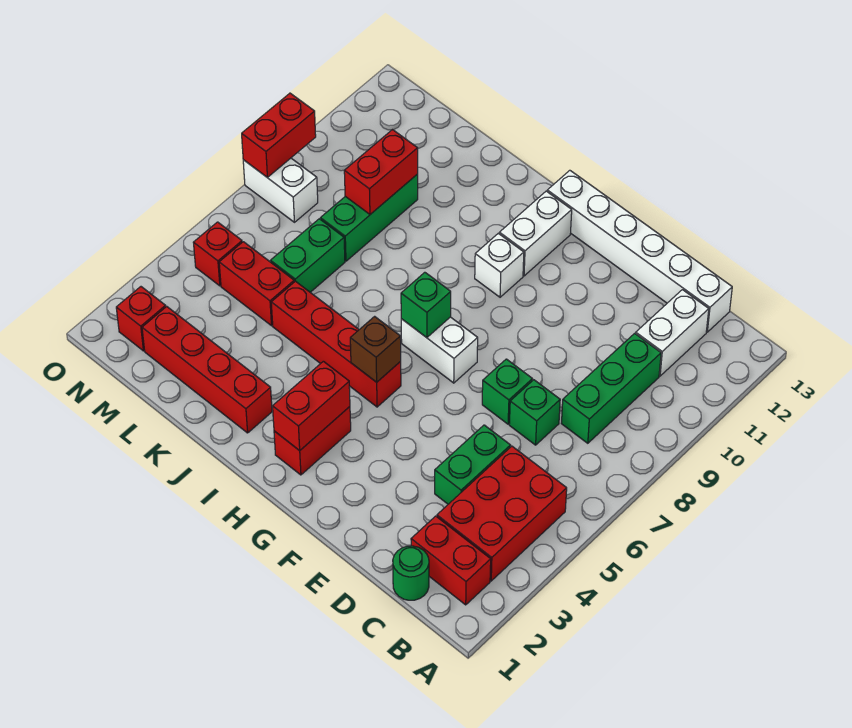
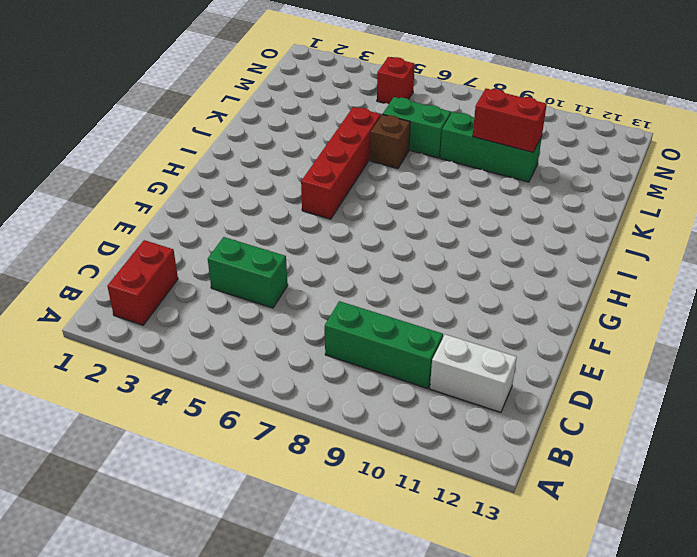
brown 1x1 brick [370,114,410,169] -> brown 1x1 brick moved to [350,316,401,382]
none -> red 2x3 brick [437,446,567,581]
none -> green 1x1 round brick [393,546,429,600]
none -> white 1x6 brick [547,170,732,332]

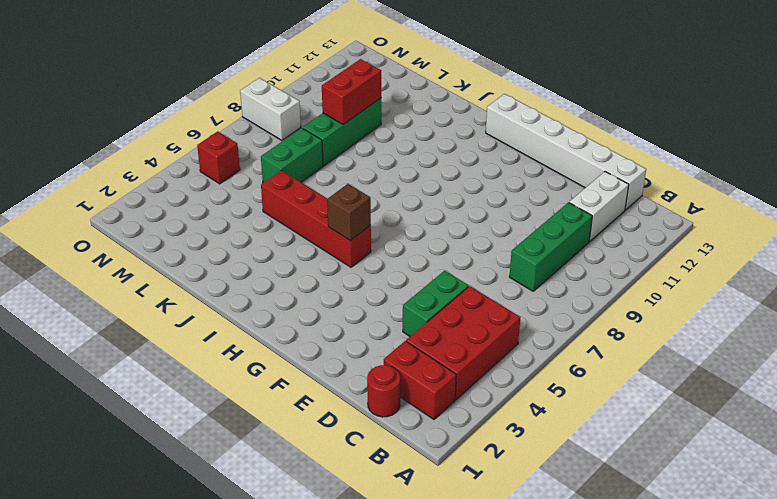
red 1x1 round brick [367,365,400,417] -> green 1x1 round brick [393,546,429,600]
none -> green 1x1 brick [509,380,560,445]
none -> green 1x1 brick [482,359,532,424]
none -> white 1x2 brick [401,317,478,383]

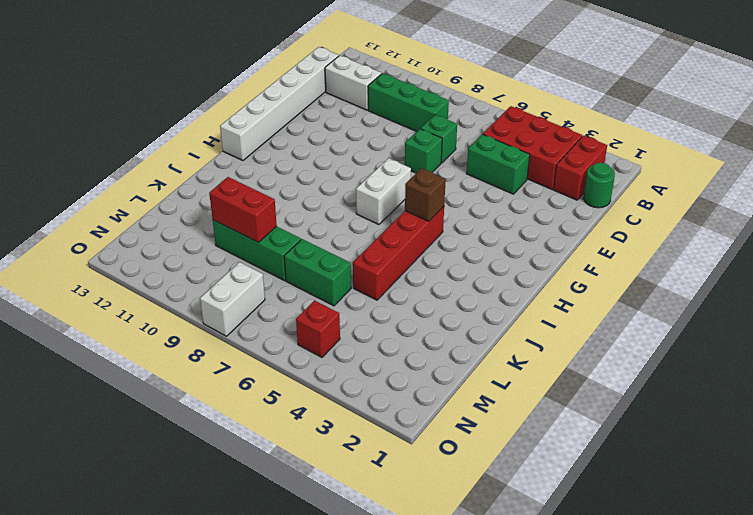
none -> red 1x2 brick [274,407,351,475]
none -> white 1x1 brick [475,233,524,297]
none -> white 1x2 brick [499,191,572,276]

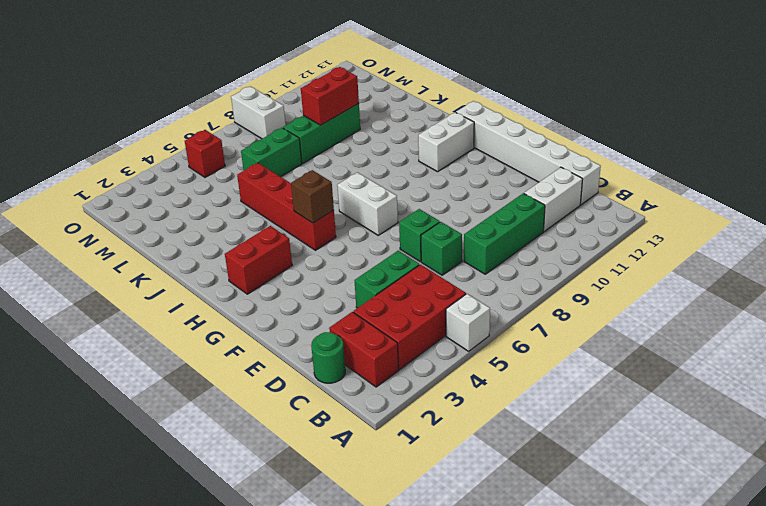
white 1x1 brick [446,294,490,351] -> white 1x1 brick moved to [475,233,524,297]
none -> red 1x4 brick [142,307,272,433]
none -> red 1x2 brick [219,242,294,326]
none -> red 1x1 brick [116,287,166,351]

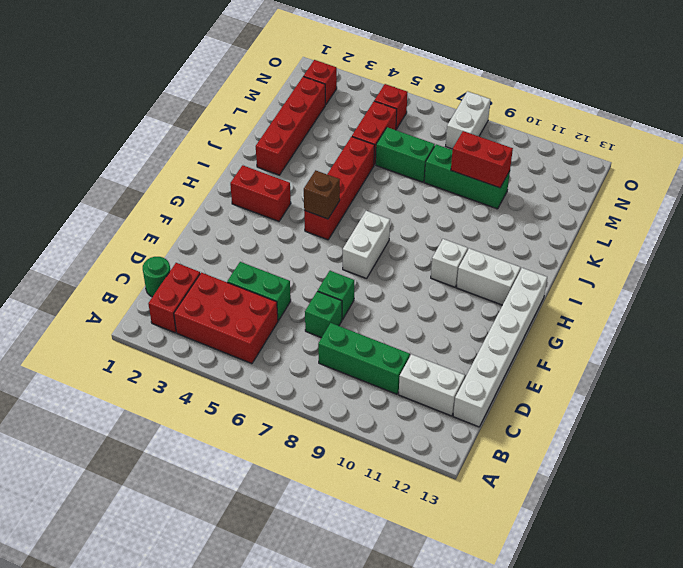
none -> red 1x2 brick [273,361,350,451]
none -> green 1x1 brick [401,272,451,338]
none -> red 1x2 brick [242,93,316,177]

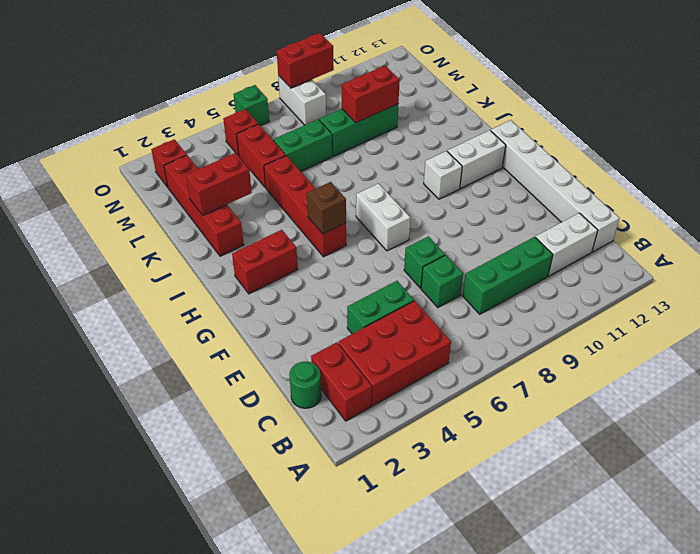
red 1x2 brick [186,153,252,215] -> red 1x2 brick moved to [273,361,350,451]
green 1x1 brick [234,85,269,126] -> green 1x1 brick moved to [401,272,451,338]

